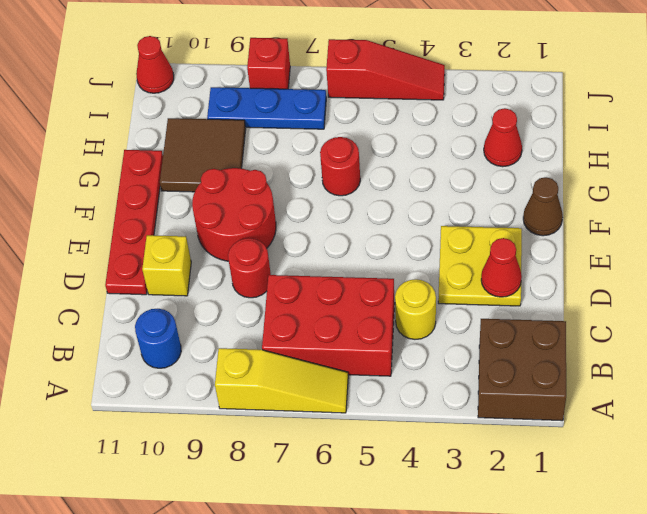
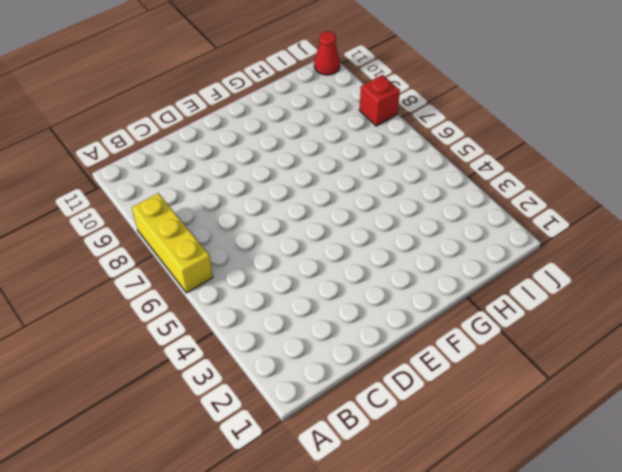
yellow 1x3 brick [132,193,213,293] -> yellow 1x3 slope [215,348,348,413]
none -> brown 2x2 brick [478,319,566,421]
none -> red 2x3 brick [262,275,395,376]
none -> blue 1x1 round brick [135,309,181,368]

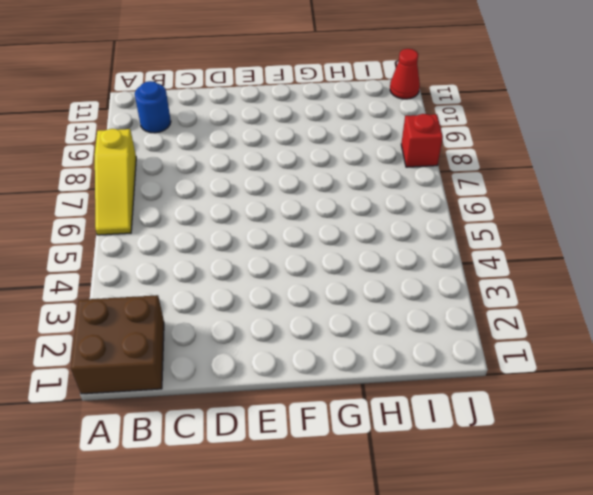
none -> red 2x3 brick [262,275,395,376]
none -> yellow 1x1 round brick [395,279,436,339]
none -> yellow 2x2 plate [438,226,522,306]

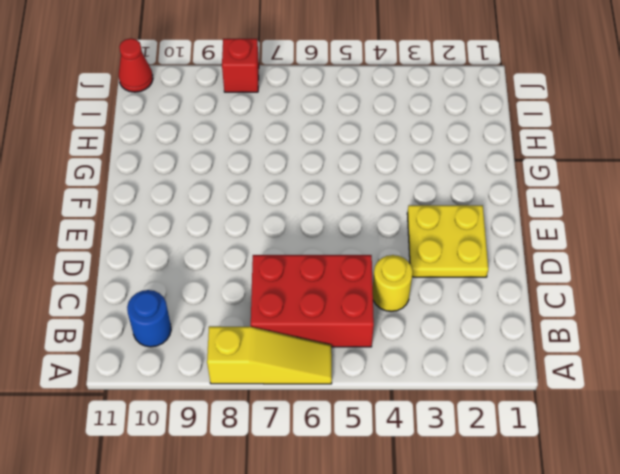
none -> brown 2x2 brick [478,319,566,421]
none -> red 1x1 round brick [228,238,271,298]
none -> yellow 1x1 brick [142,235,191,296]

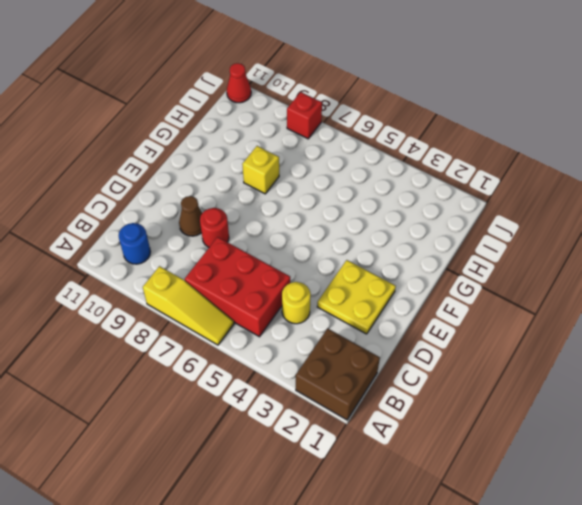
brown 1x1 cone [179,196,202,236] -> brown 1x1 cone moved to [523,177,563,236]
yellow 1x1 brick [242,146,279,194] -> yellow 1x1 brick moved to [142,235,191,296]
none -> red 1x4 plate [105,150,163,295]
none -> red 2x2 round brick [192,168,276,261]
none -> red 1x1 round brick [320,137,360,196]

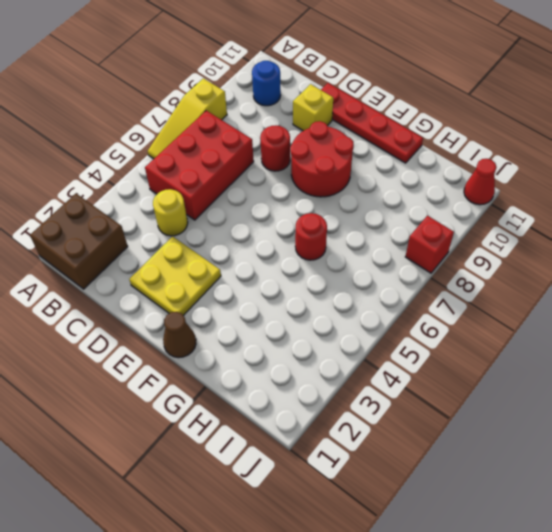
none -> brown 2x2 tile [160,118,246,192]
none -> red 1x1 cone [484,108,522,167]
none -> blue 1x3 plate [207,87,326,129]

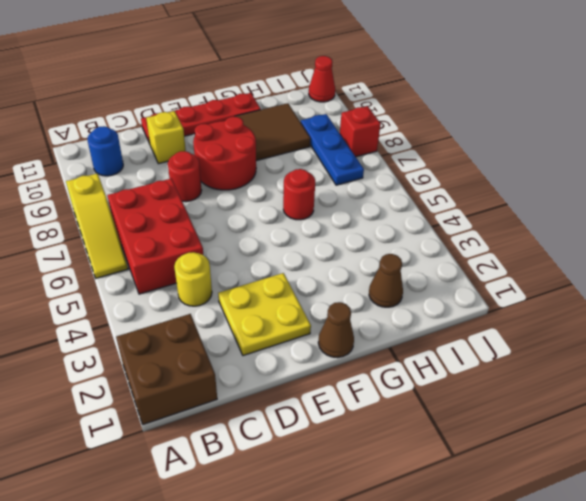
brown 1x1 cone [369,254,403,307] -> red 1x1 cone [484,108,522,167]
none -> red 1x3 slope [326,39,445,100]
none -> red 1x1 cone [481,238,522,297]

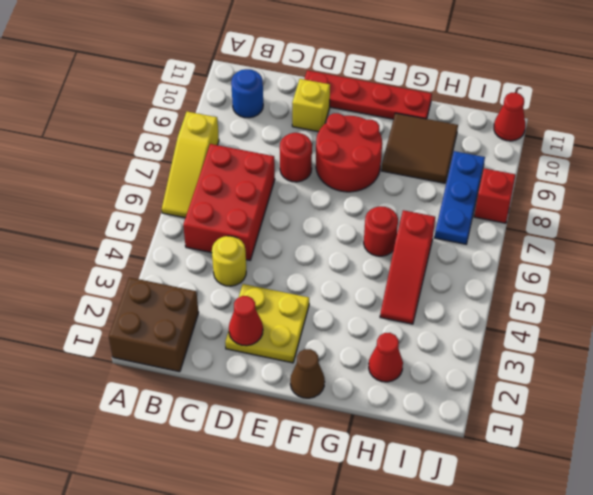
red 1x3 slope [380,210,435,324] -> red 1x3 slope moved to [326,39,445,100]

